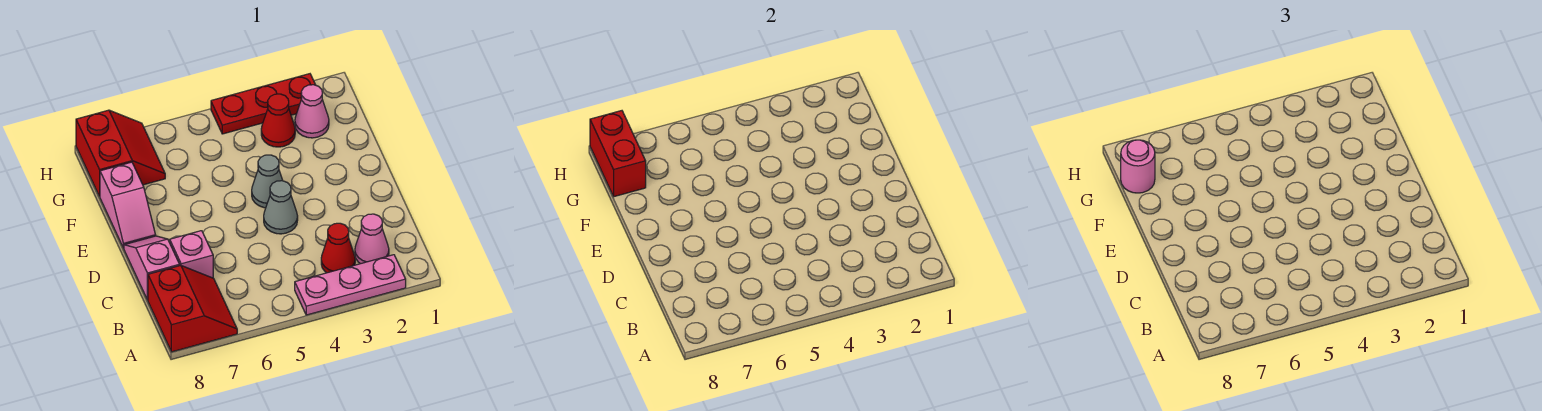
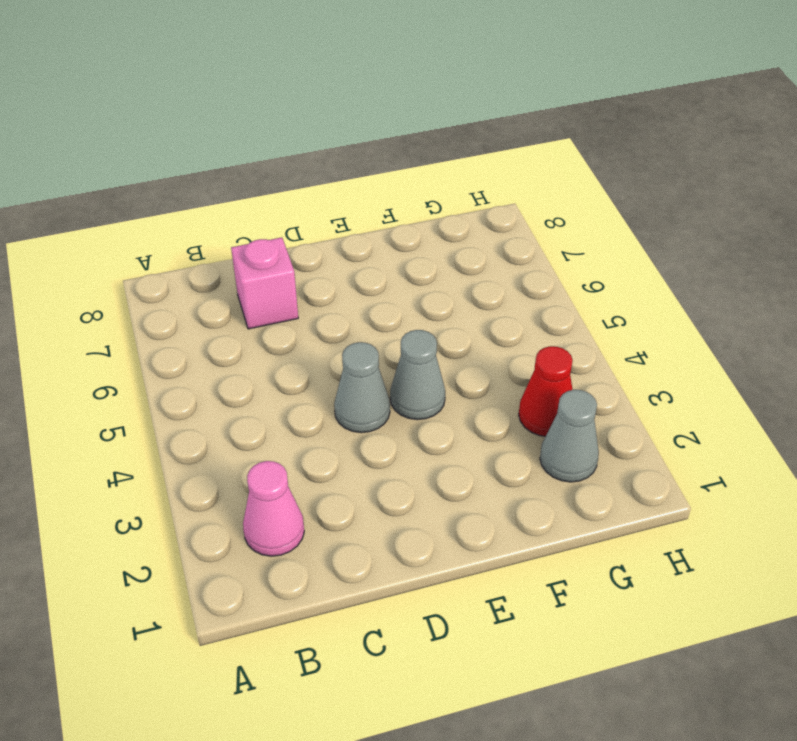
grey 1x1 cone [540,390,599,482] -> pink 1x1 cone [295,85,329,138]
none -> pink 1x3 plate [295,255,406,315]
none -> red 2x2 slope [148,265,237,352]
none -> red 1x1 cone [321,223,355,273]

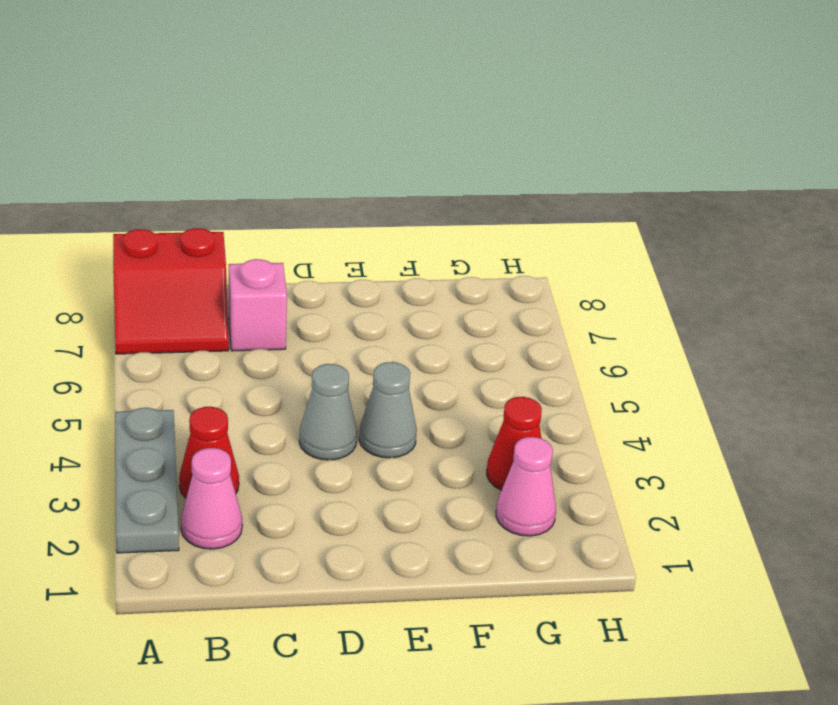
grey 1x3 plate [115,408,179,553] -> pink 1x3 plate [295,255,406,315]
none -> pink 1x2 slope [124,236,180,300]
none -> pink 1x2 slope [100,162,156,248]
none -> red 2x2 slope [76,110,165,196]

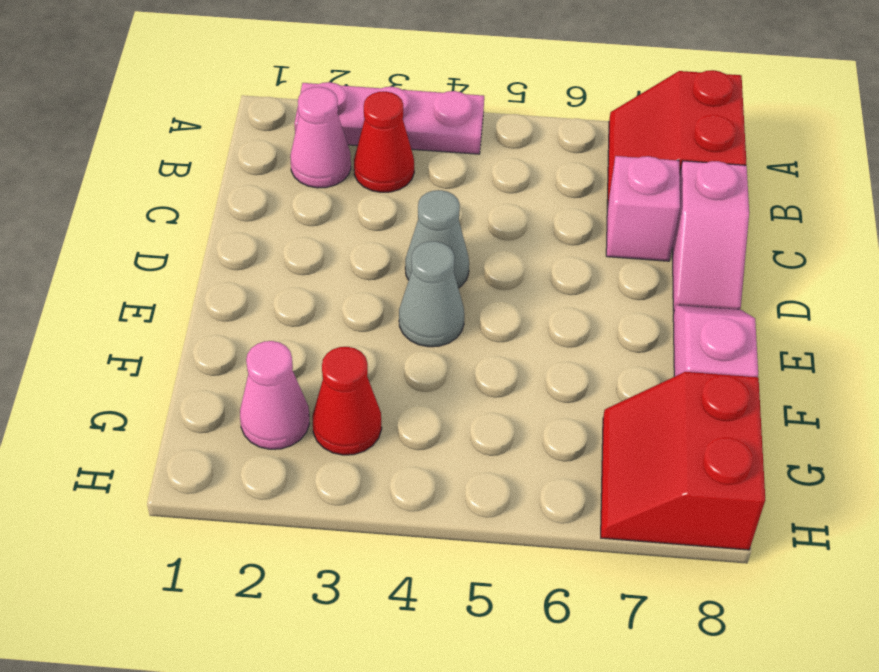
none -> red 1x3 plate [211,74,315,134]
none -> red 1x2 brick [590,111,646,197]
none -> pink 1x1 round brick [1121,140,1155,193]

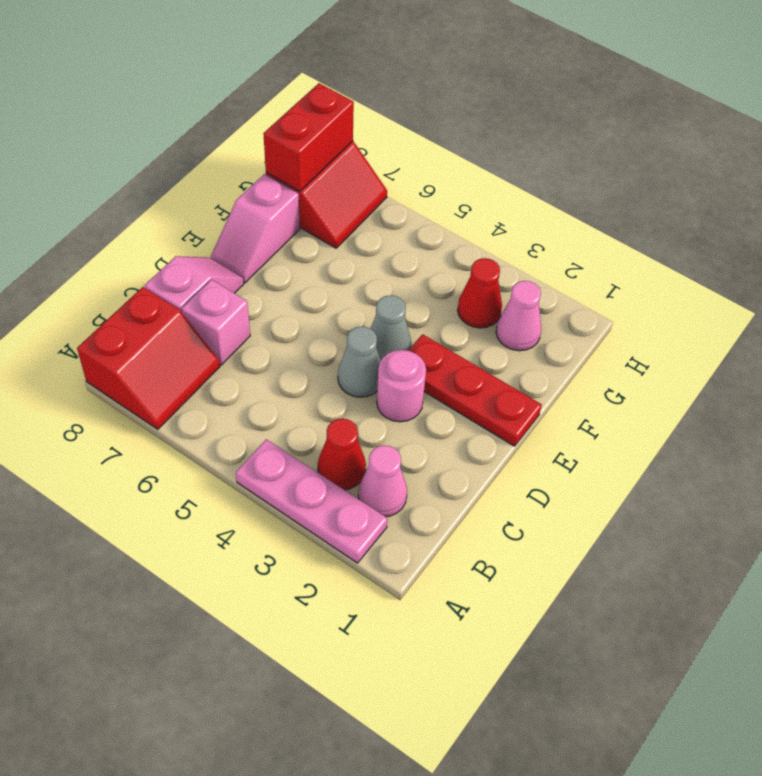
pink 1x1 round brick [377,350,426,422] -> pink 1x1 round brick moved to [1121,140,1155,193]
red 1x3 plate [408,334,542,446] -> red 1x3 plate moved to [211,74,315,134]

